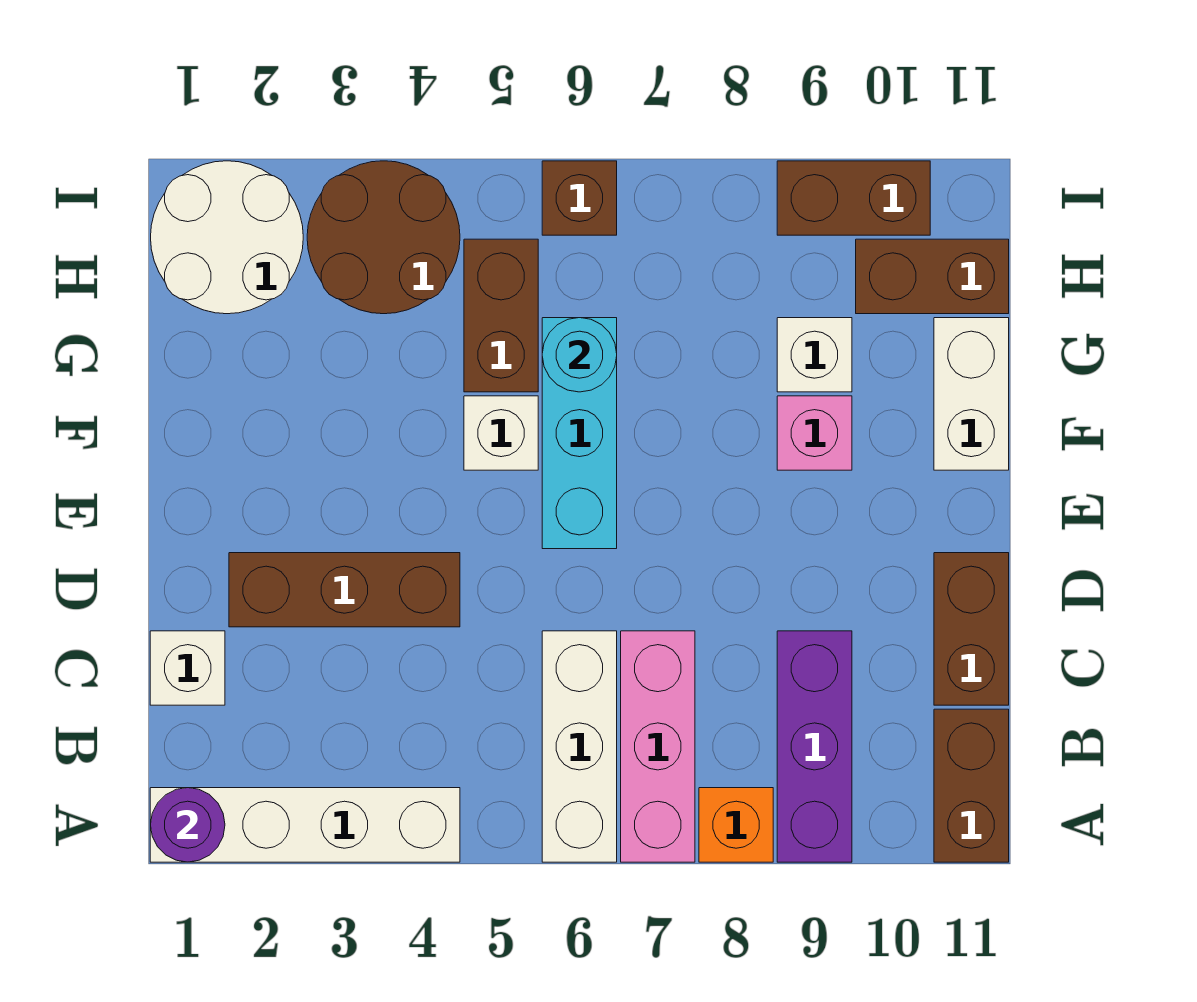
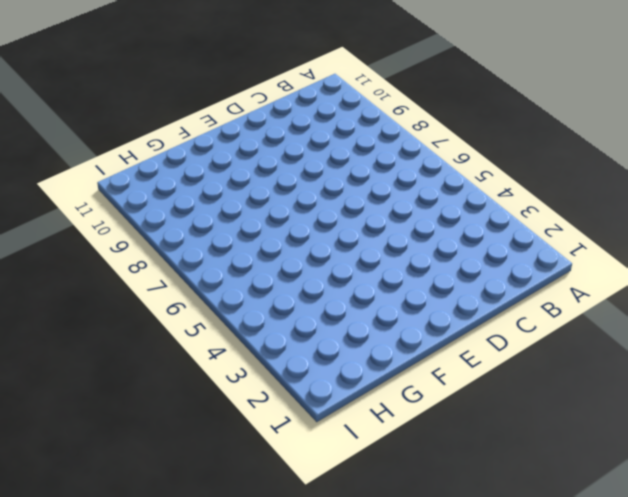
none -> white 1x4 brick [150,788,460,862]
none -> white 1x3 brick [542,631,617,862]
none -> pink 1x3 brick [621,631,695,862]

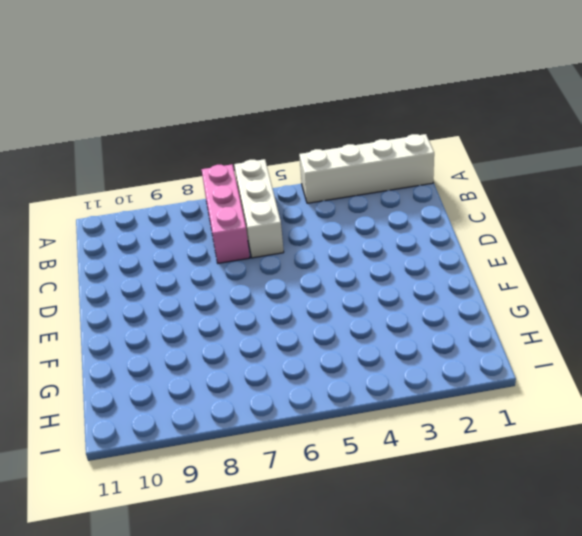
none -> orange 1x1 brick [699,788,773,862]
none -> purple 1x3 brick [777,631,852,862]
none -> brown 1x2 brick [934,709,1009,862]

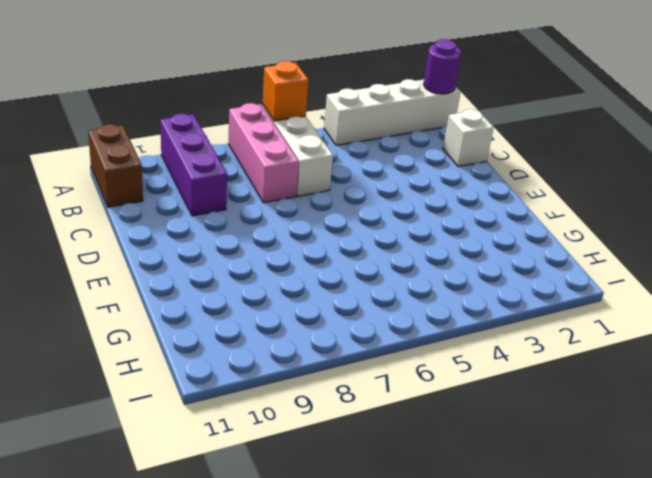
orange 1x1 brick [263,61,309,121] -> orange 1x1 brick moved to [699,788,773,862]
none -> brown 1x2 brick [934,553,1009,705]
none -> brown 1x3 brick [229,553,460,627]
none -> cyan 1x3 brick [542,318,617,549]

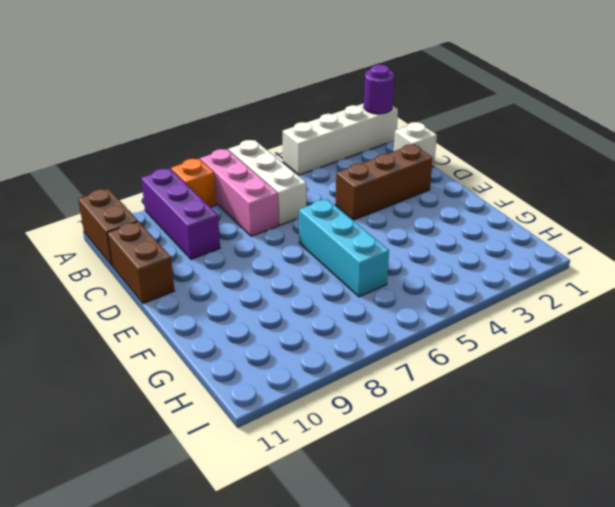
none -> white 1x1 brick [464,396,538,470]
none -> pink 1x1 brick [777,396,852,470]
none -> white 1x2 brick [934,318,1009,470]

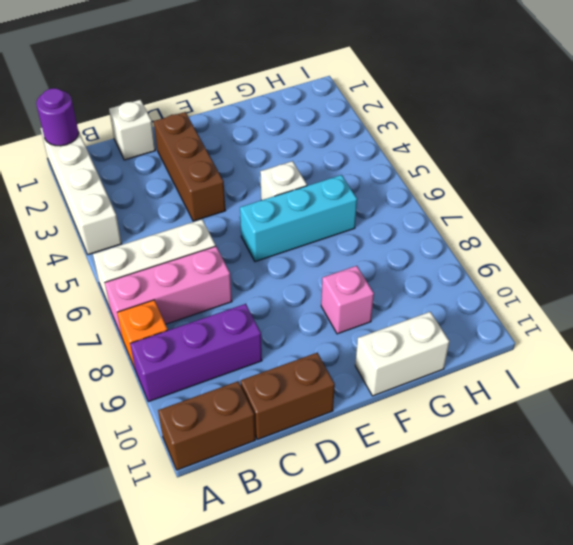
none -> brown 1x2 brick [464,239,538,392]
none -> white 1x1 brick [777,318,852,392]
none -> white 2x2 round brick [151,161,303,314]

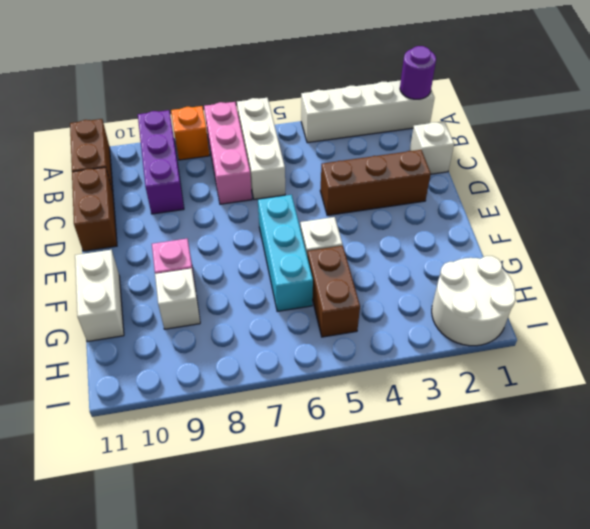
none -> brown 2x2 round brick [307,161,460,314]
none -> brown 1x2 brick [856,239,1009,314]
none -> brown 1x1 brick [542,161,617,235]

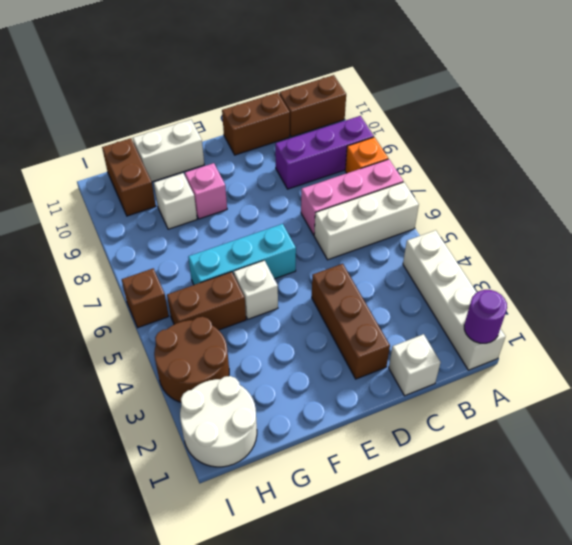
none -> brown 1x2 brick [777,161,930,235]
none -> cyan 1x1 round brick [542,318,617,392]

